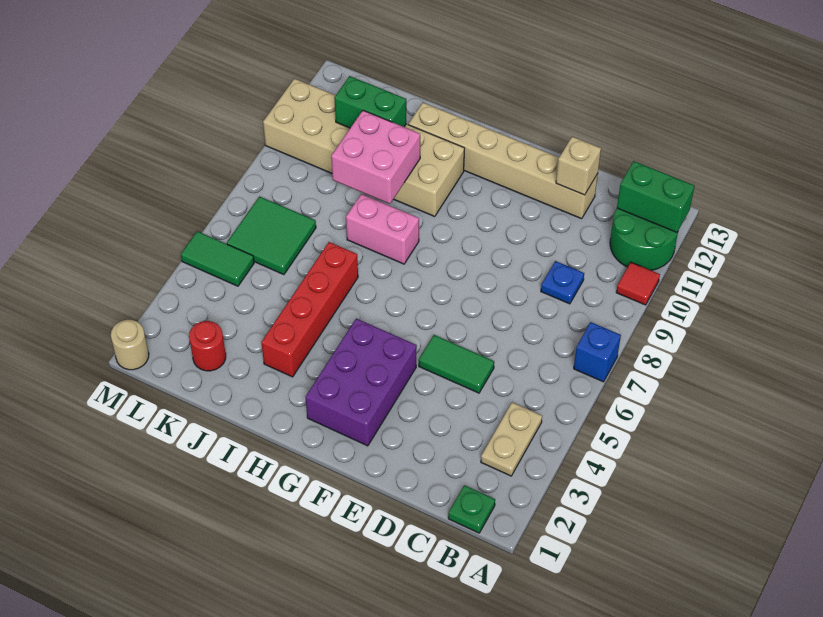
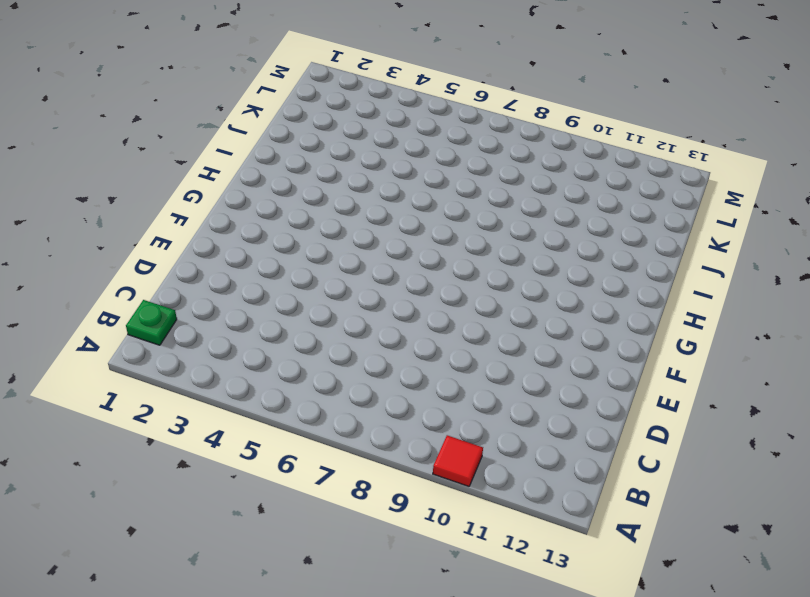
none -> blue 1x1 brick [574,322,621,382]
none -> green 2x2 round brick [610,208,678,270]
none -> tan 1x2 plate [481,402,542,476]

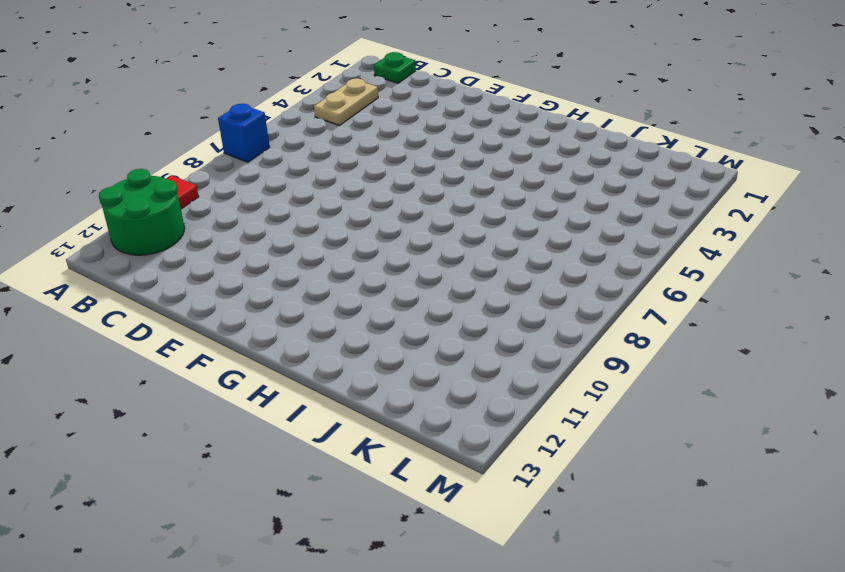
none -> blue 1x1 plate [541,261,584,304]
none -> green 1x2 tile [419,335,494,393]
none -> tan 1x6 brick [408,103,598,219]

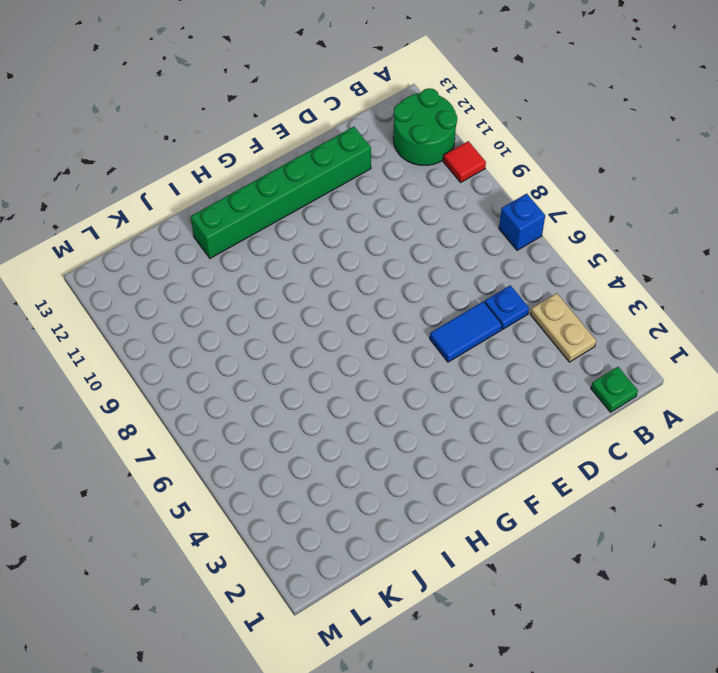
blue 1x1 plate [485,285,529,329] -> blue 1x1 plate moved to [541,261,584,304]
blue 1x2 tile [430,301,502,362] -> green 1x2 tile [419,335,494,393]
green 1x6 brick [191,127,371,258] -> tan 1x6 brick [408,103,598,219]
none -> purple 2x3 brick [306,319,417,446]
none -> pink 1x2 brick [346,194,419,264]
none -> tan 2x6 brick [263,79,465,216]

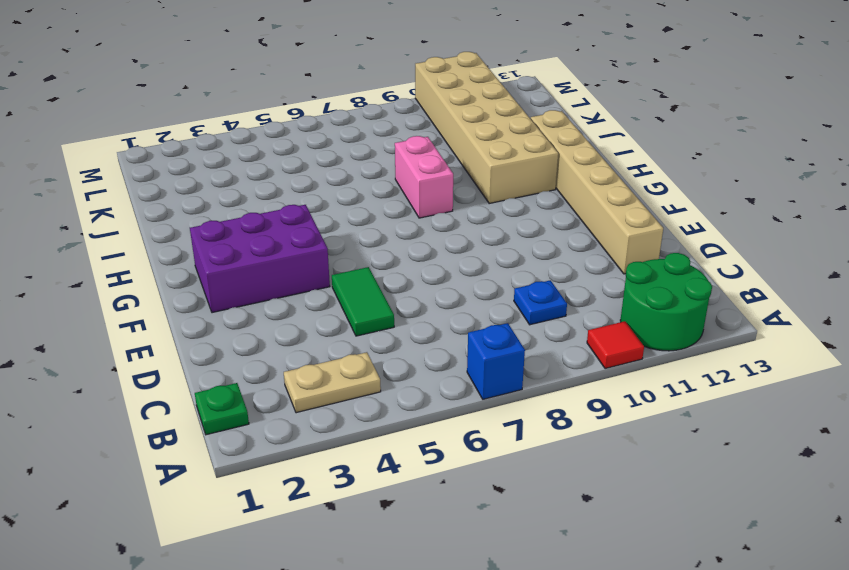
none -> red 1x4 brick [261,242,358,377]
none -> red 1x1 round brick [189,321,226,371]
none -> green 2x2 tile [227,197,316,275]

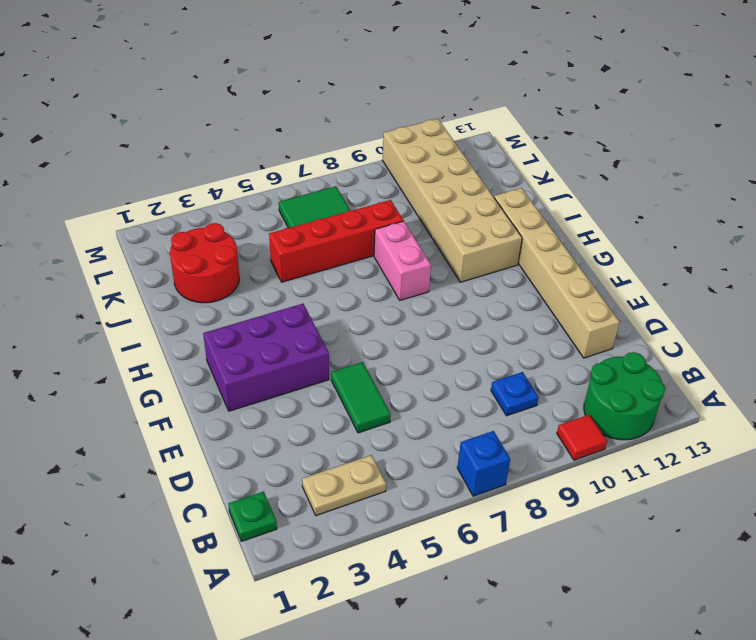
red 2x2 round brick [170,223,239,303] -> red 1x1 round brick [189,321,226,371]
red 1x4 brick [269,200,403,282] -> red 1x4 brick moved to [261,242,358,377]
none -> green 1x2 tile [181,231,254,286]
none -> tan 1x1 round brick [111,320,149,370]
none -> green 1x2 brick [617,161,695,232]

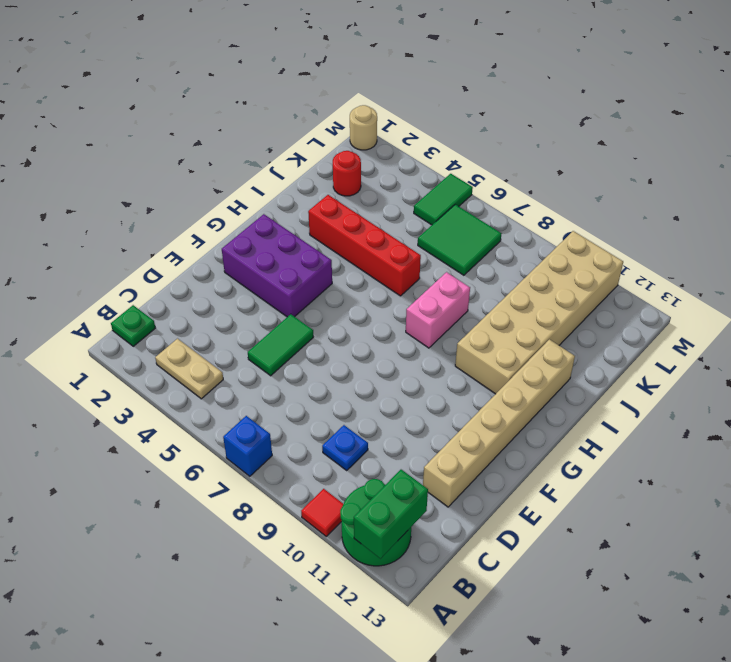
none -> tan 1x1 brick [556,137,601,195]
none -> pink 2x2 brick [331,110,420,204]
none -> green 1x2 brick [334,76,406,128]

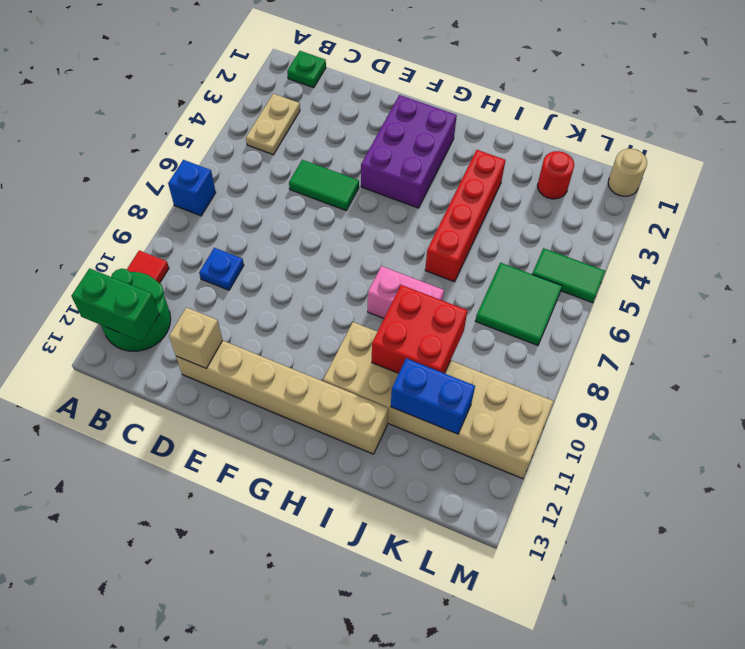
red 2x2 brick [372,285,468,373] -> pink 2x2 brick [331,110,420,204]
blue 1x2 brick [391,358,475,434] -> green 1x2 brick [334,76,406,128]

